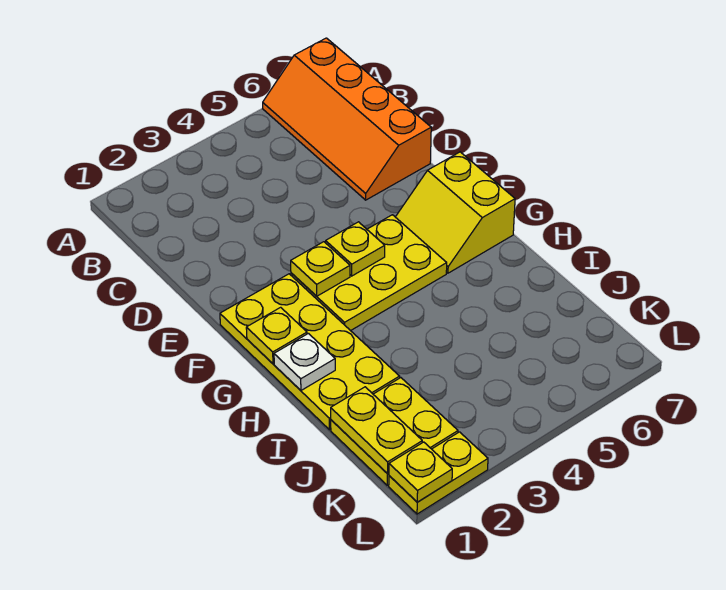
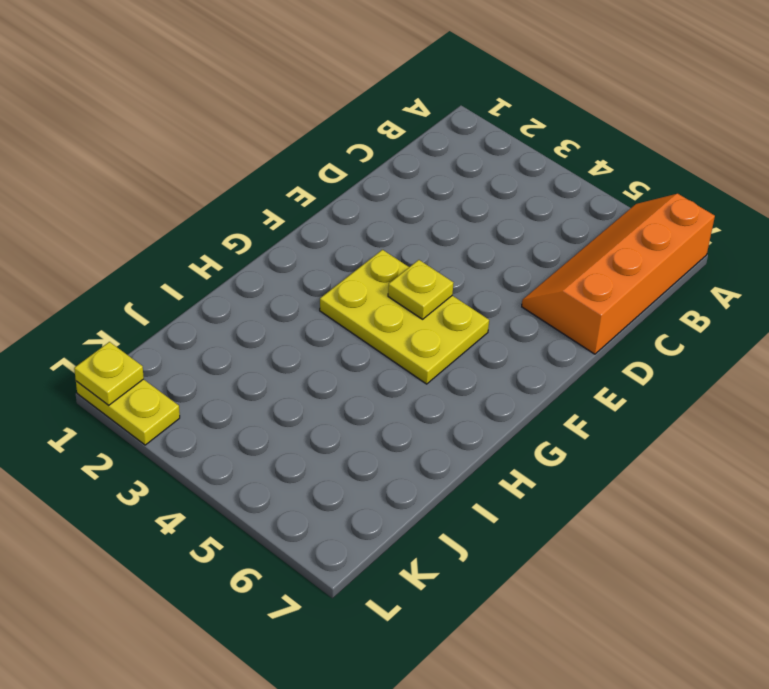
none -> yellow 2x4 plate [220,274,400,430]
none -> yellow 2x2 slope [396,152,515,273]
none -> yellow 2x2 plate [331,378,458,485]

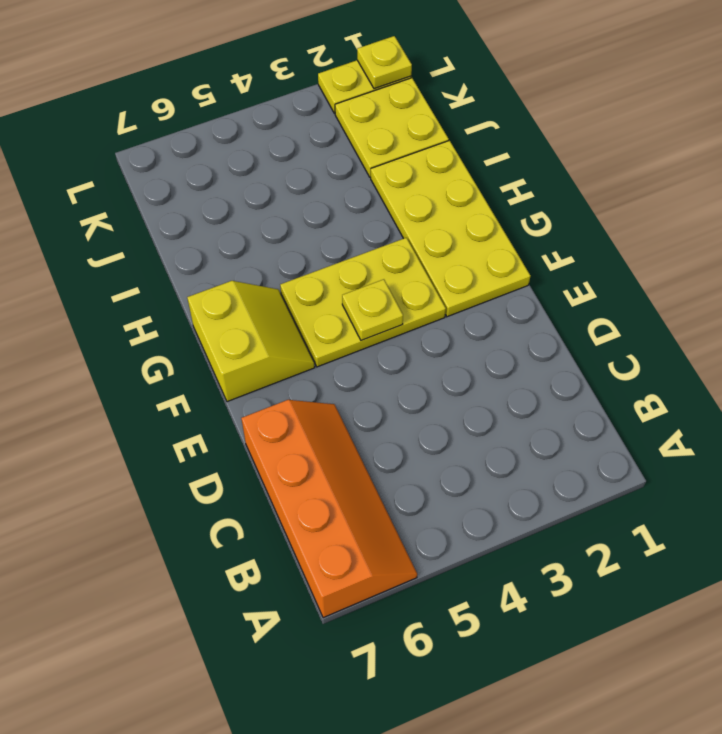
none -> yellow 1x1 plate [291,242,350,296]
none -> yellow 1x1 plate [246,307,307,364]
none -> white 1x1 plate [274,333,335,390]

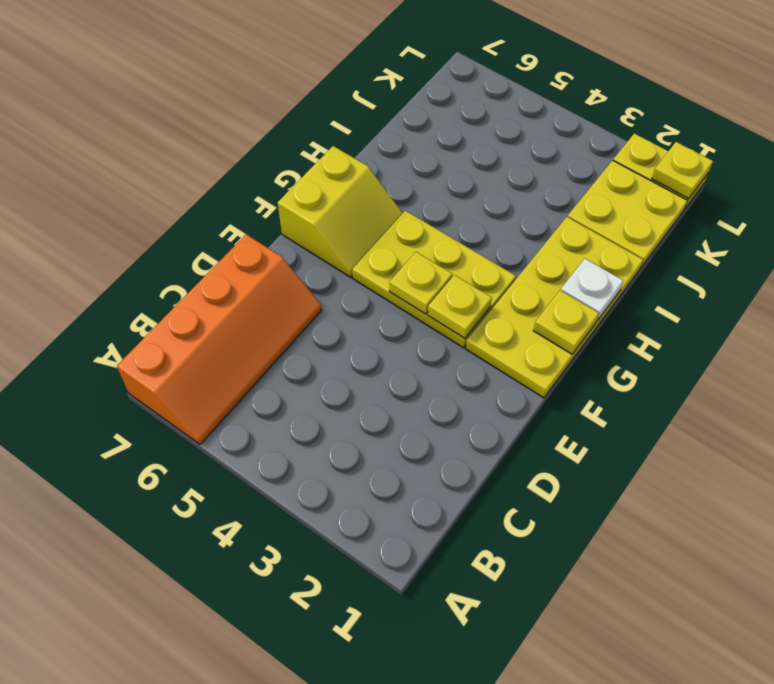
none -> yellow 1x2 plate [331,387,422,474]

